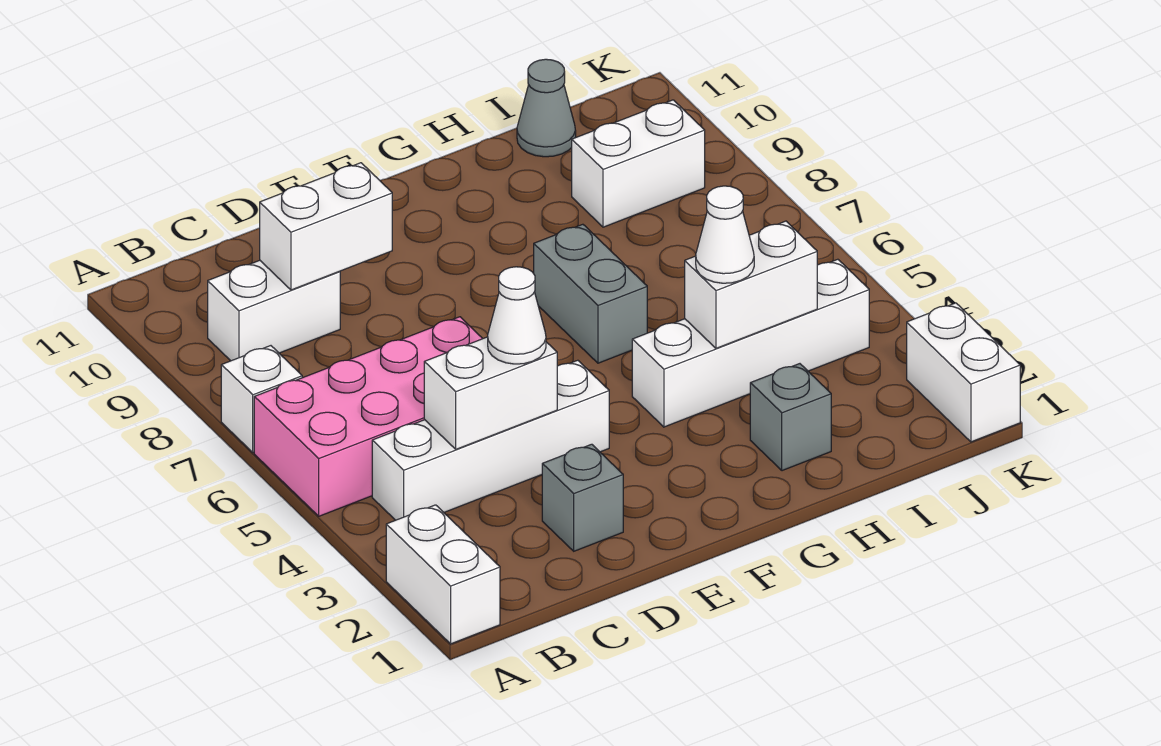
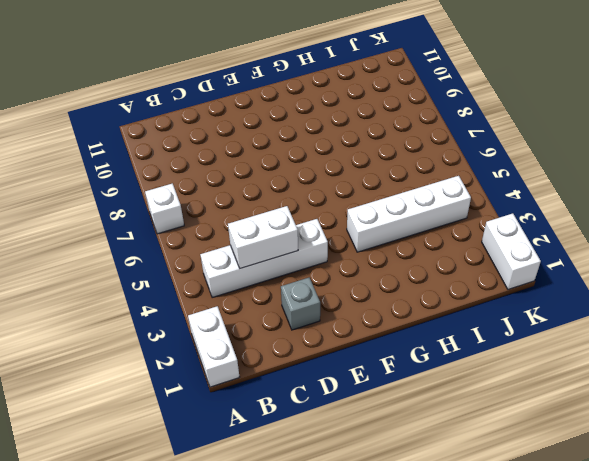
none -> pink 2x4 brick [254,317,483,516]
none -> white 1x2 brick [208,260,340,361]
none -> grey 1x2 brick [534,224,647,363]

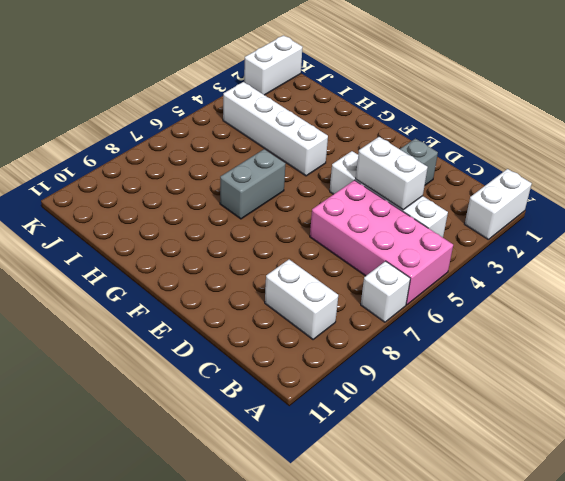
none -> grey 1x1 brick [750,364,831,471]
none -> white 1x2 brick [572,100,705,227]
none -> grey 1x1 cone [517,59,576,157]

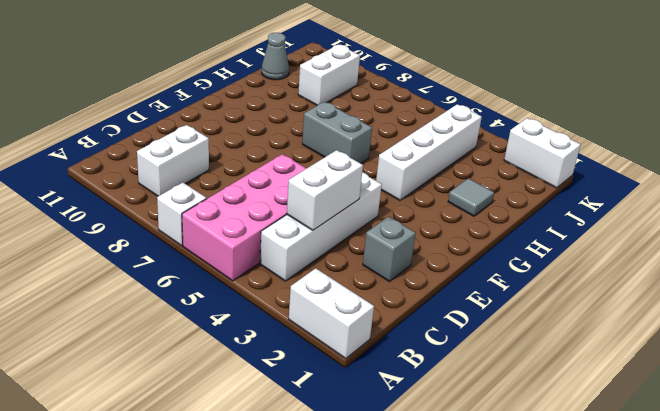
grey 1x1 tile [448,178,494,216] -> grey 1x1 brick [750,364,831,471]
none -> white 1x2 brick [260,163,392,290]
none -> white 1x2 brick [685,221,817,348]
none -> white 1x1 cone [488,267,546,364]

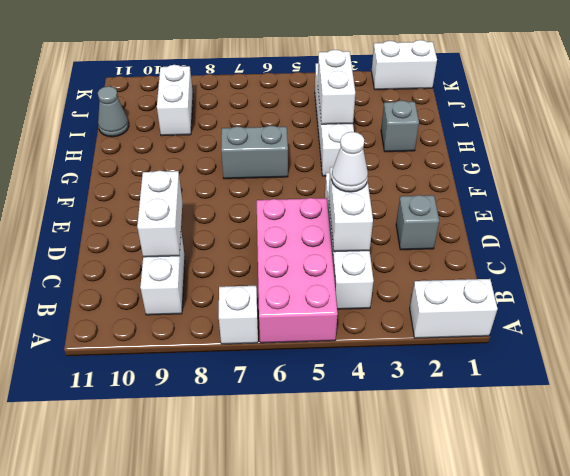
none -> white 1x1 cone [696,186,754,283]

